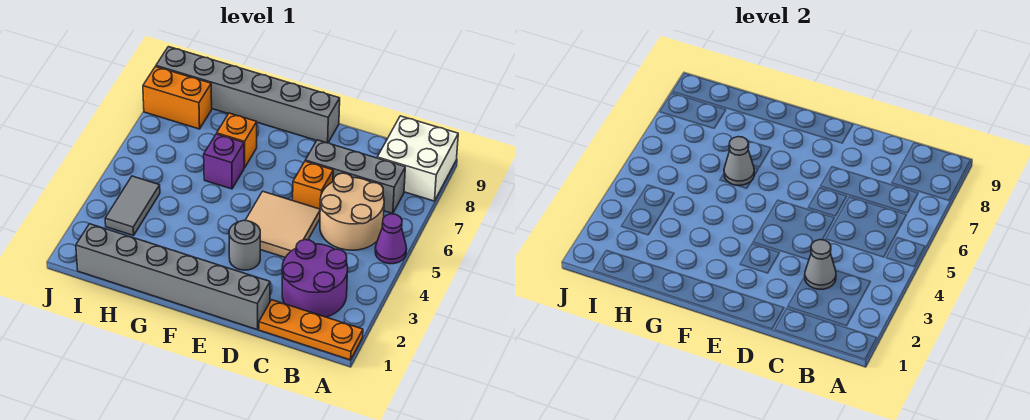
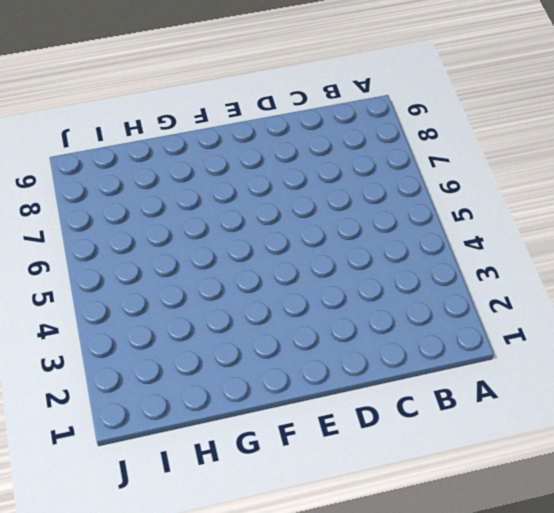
none -> orange 1x3 plate [259,300,363,360]
none -> purple 1x1 cone [375,214,407,264]
none -> white 2x2 brick [377,116,458,201]

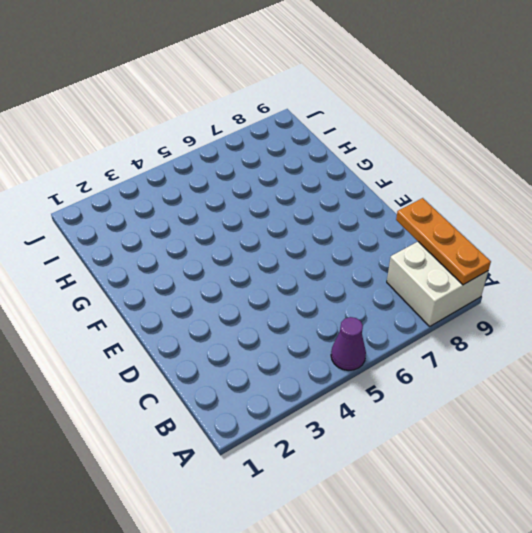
orange 1x3 plate [396,198,491,285] -> orange 1x3 plate moved to [259,300,363,360]
none -> purple 2x2 round brick [282,240,348,317]
none -> tan 2x2 round brick [320,173,384,250]
none -> grey 1x3 brick [305,140,405,214]

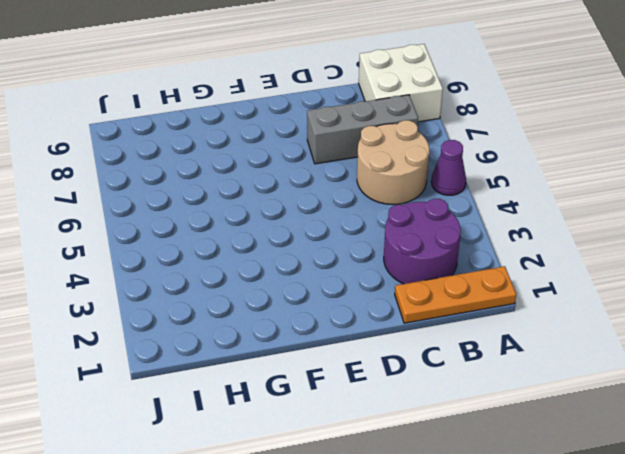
none -> grey 1x6 brick [76,224,270,330]
none -> tan 2x2 tile [245,191,320,258]
none -> orange 1x1 brick [293,161,333,209]

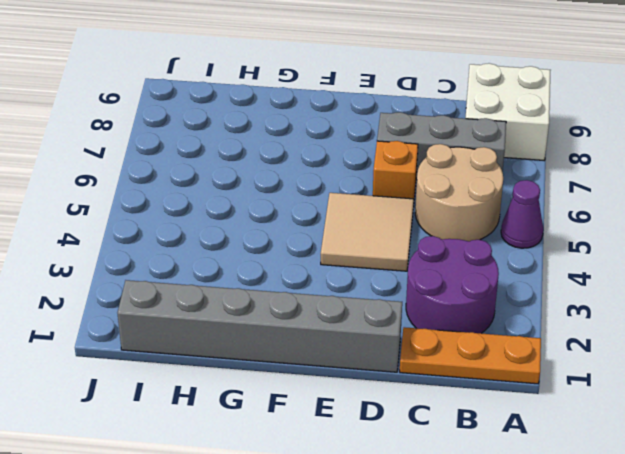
none -> grey 1x1 round brick [229,220,260,270]
none -> grey 1x6 brick [156,47,340,143]
none -> purple 1x1 brick [204,134,245,189]

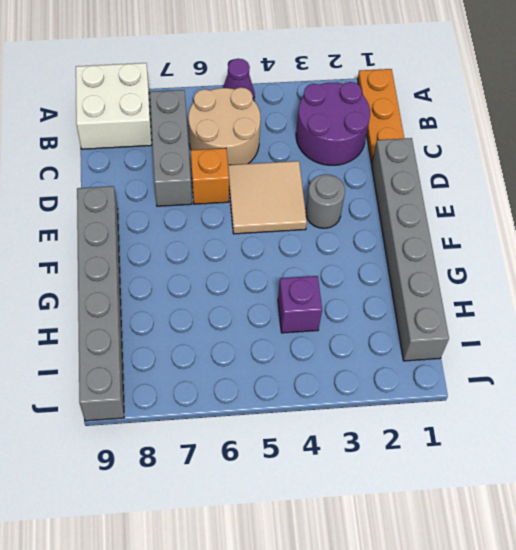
purple 1x1 brick [278,276,322,333] -> purple 1x1 brick moved to [204,134,245,189]
none -> orange 1x1 brick [217,113,257,167]
none -> grey 1x2 tile [105,176,160,236]
none -> orange 1x2 brick [143,67,212,129]

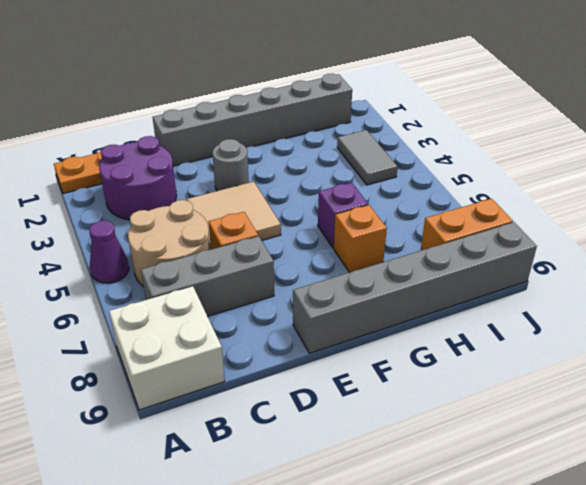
none -> grey 1x1 cone [805,240,836,289]
none -> grey 1x1 cone [724,137,755,185]

